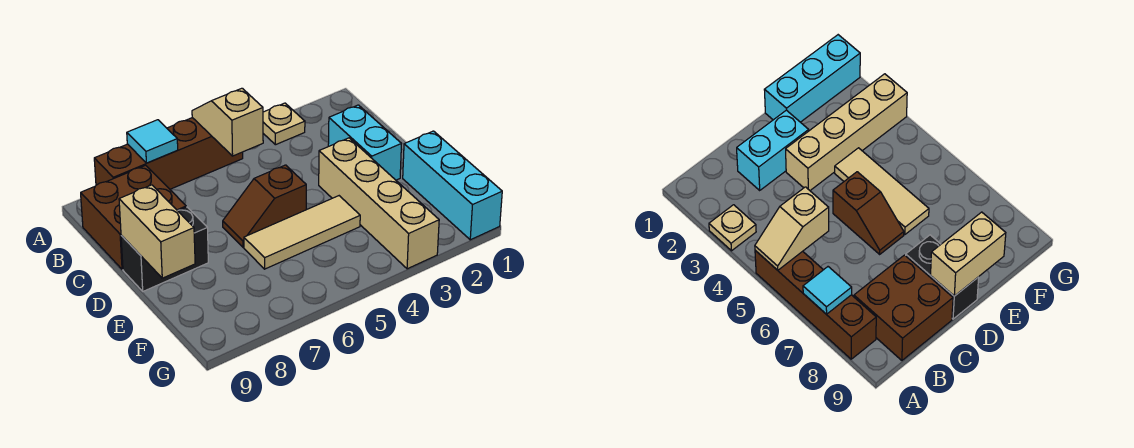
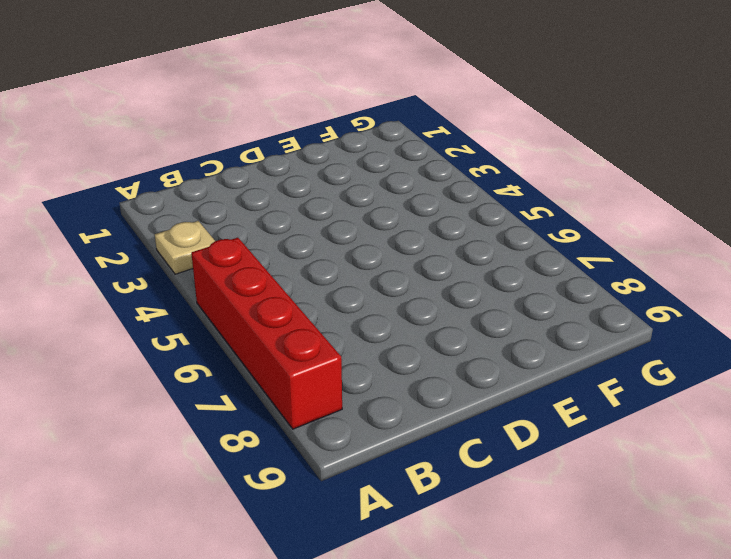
red 1x4 brick [191,238,342,429] -> brown 1x4 brick [94,118,243,189]
none -> brown 2x2 brick [81,165,186,269]
none -> cyan 1x2 brick [328,105,401,180]
none -> tan 1x4 brick [319,138,439,269]

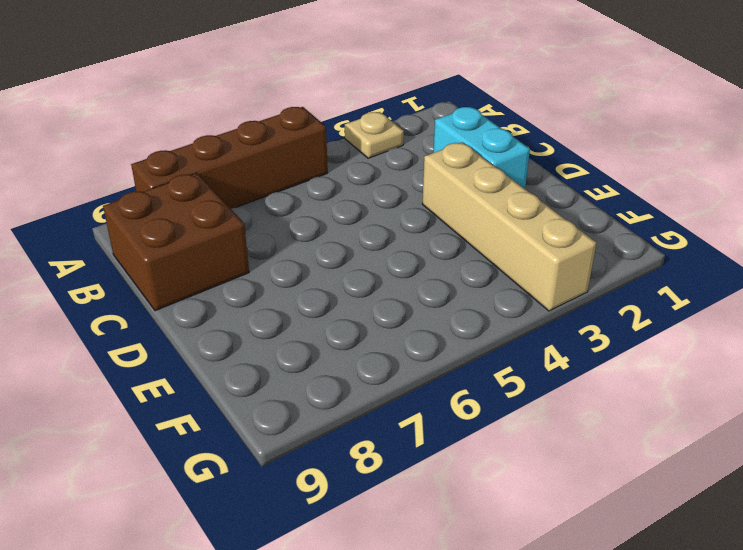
none -> brown 1x2 slope [223,165,306,247]
none -> black 1x2 brick [121,207,208,291]
none -> cyan 1x3 brick [403,131,502,240]

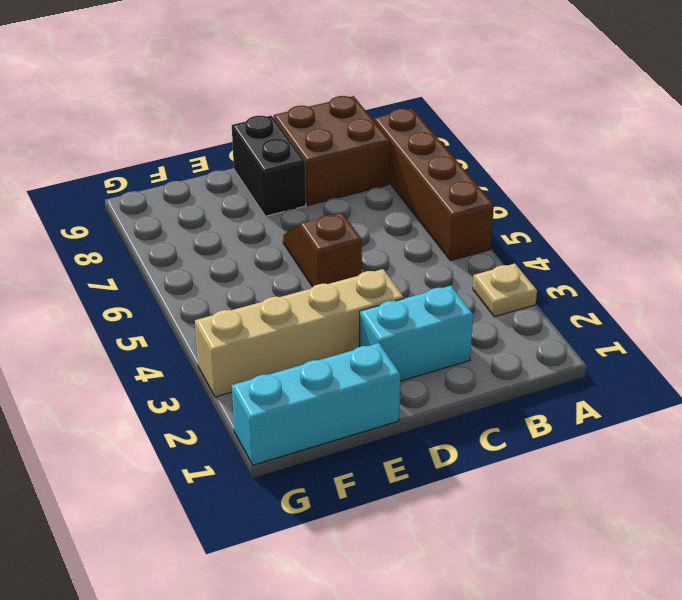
none -> tan 1x3 tile [244,196,360,269]
none -> tan 1x2 slope [192,88,263,156]
none -> cyan 1x1 tile [127,120,178,163]

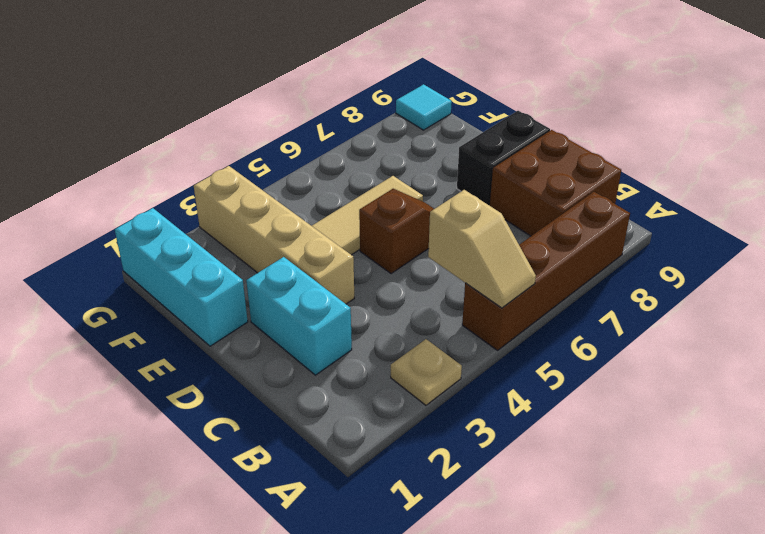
cyan 1x1 tile [396,84,452,130] -> cyan 1x1 tile moved to [127,120,178,163]
none -> tan 1x2 brick [119,185,195,278]

